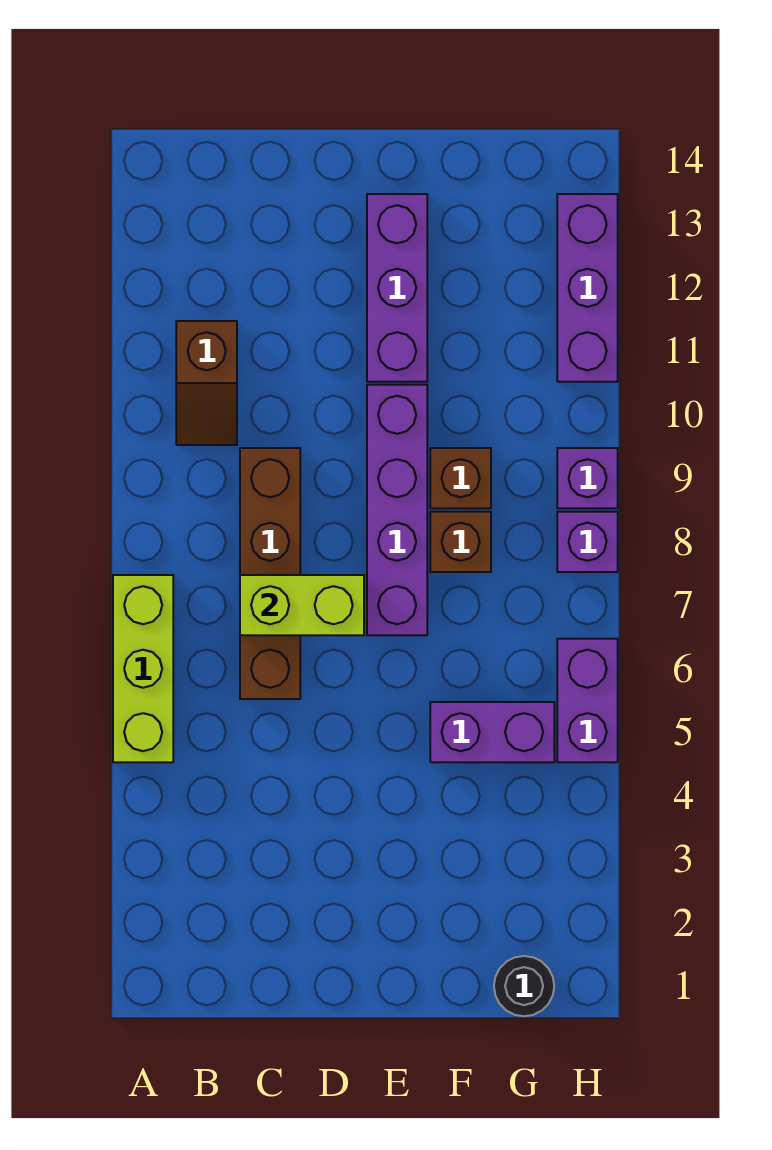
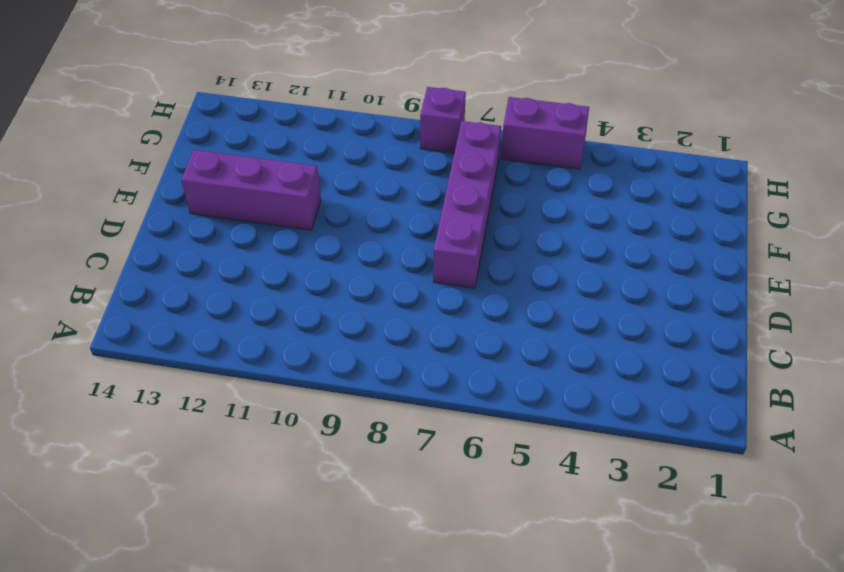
purple 1x4 brick [433,121,501,288] -> purple 1x4 brick turned to [367,385,427,635]
none -> lime 1x3 brick [113,575,173,762]
none -> brown 1x2 slope [176,321,237,445]
none -> brown 1x4 brick [240,448,300,699]

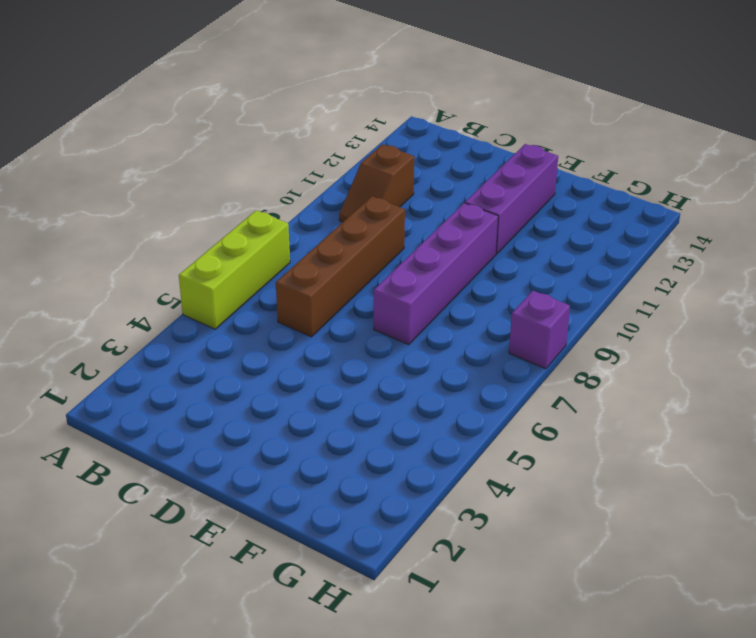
none -> purple 1x2 brick [430,702,554,762]
none -> brown 1x1 brick [430,512,491,572]
none -> brown 1x1 brick [430,448,491,508]

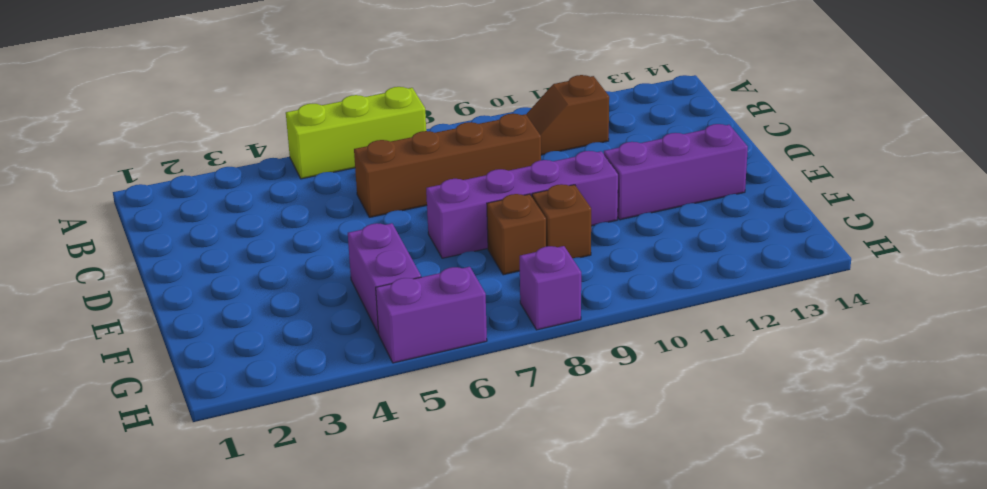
none -> black 1x1 round brick [494,956,554,1016]
none -> purple 1x1 brick [557,448,618,508]
none -> purple 1x3 brick [557,194,618,382]

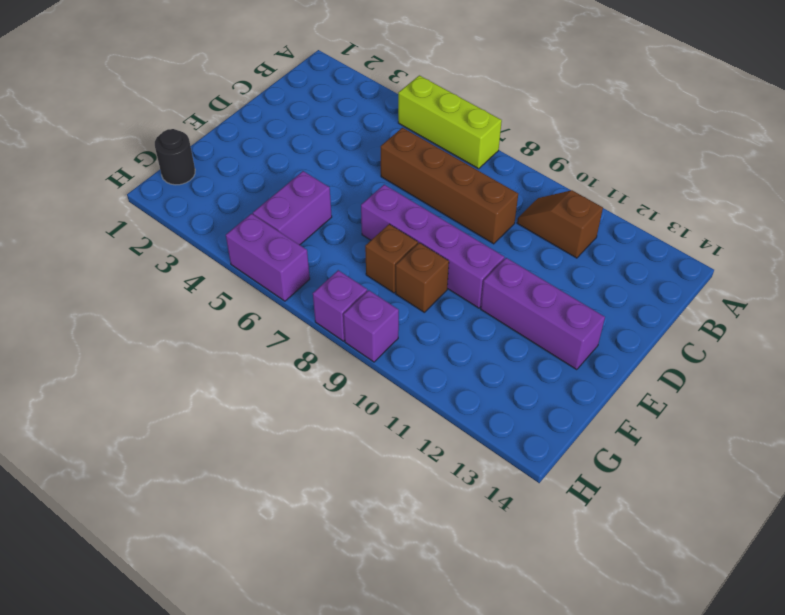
none -> purple 1x3 brick [557,194,618,382]
none -> lime 1x2 brick [240,575,364,635]

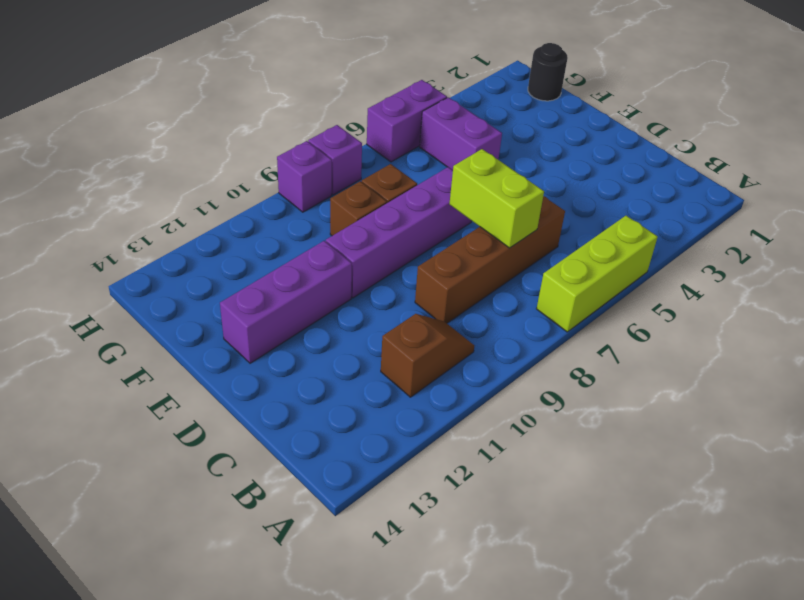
none -> purple 1x3 brick [557,194,618,382]

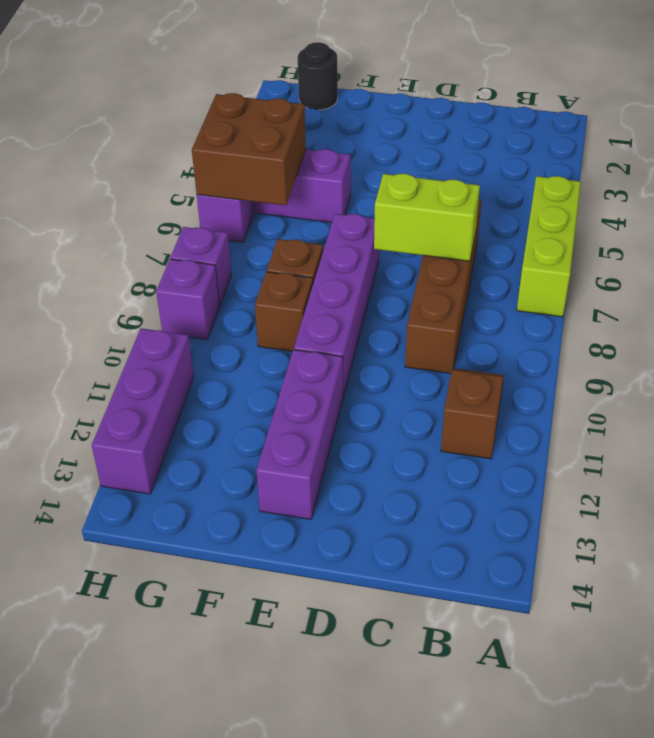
brown 2x2 brick [192,93,306,205] -> none

